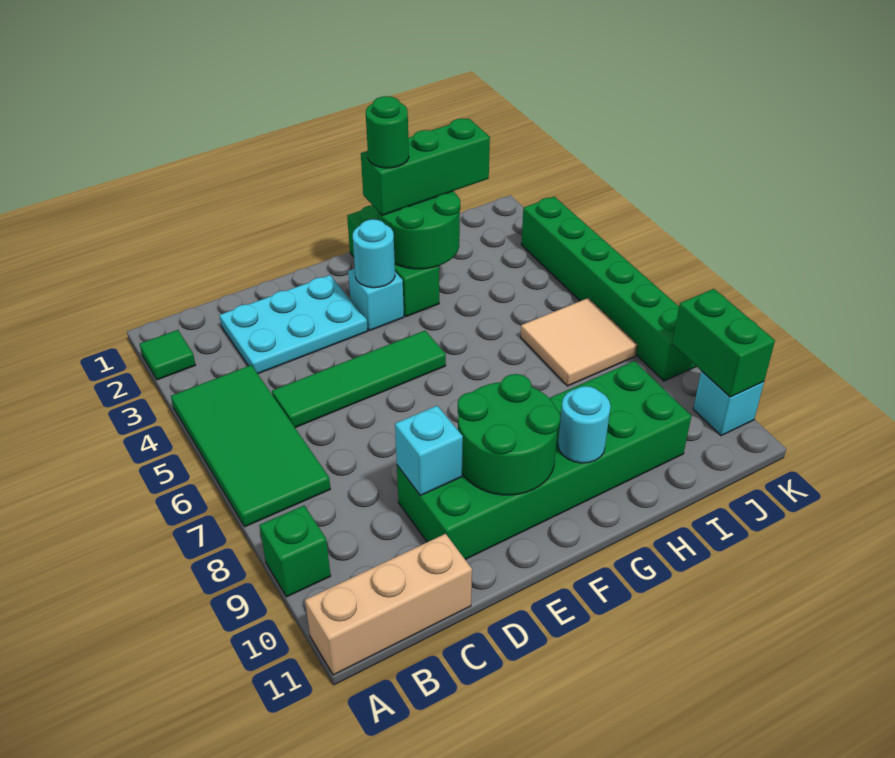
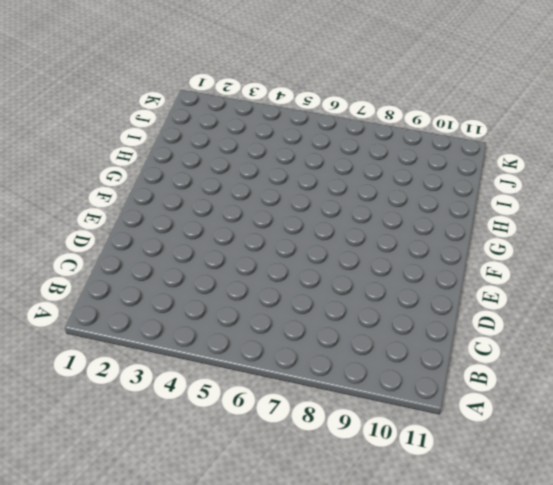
none -> green 1x1 tile [140,330,195,380]
none -> green 2x4 tile [171,365,330,527]
none -> green 1x1 brick [259,506,331,597]

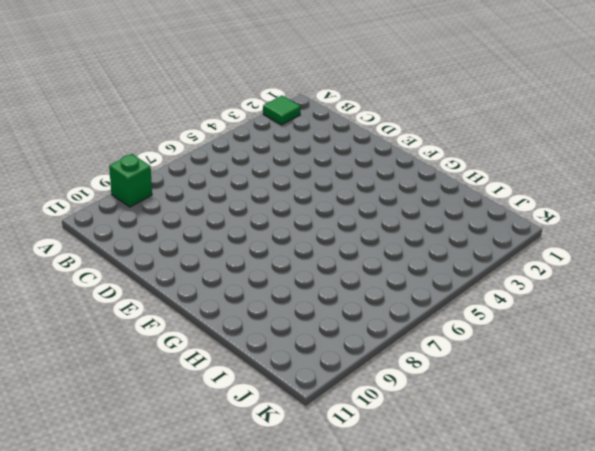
none -> green 2x4 tile [171,365,330,527]
none -> tan 1x3 brick [305,534,472,675]
none -> cyan 2x3 plate [220,275,368,374]

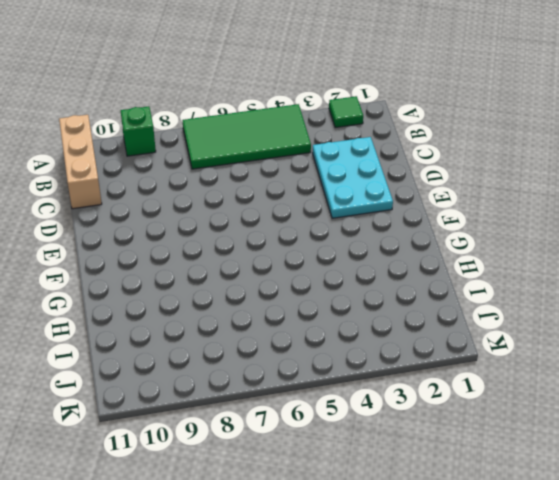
none -> green 1x4 tile [272,331,446,428]
none -> green 2x6 brick [397,361,691,560]
none -> cyan 1x1 brick [348,269,404,331]

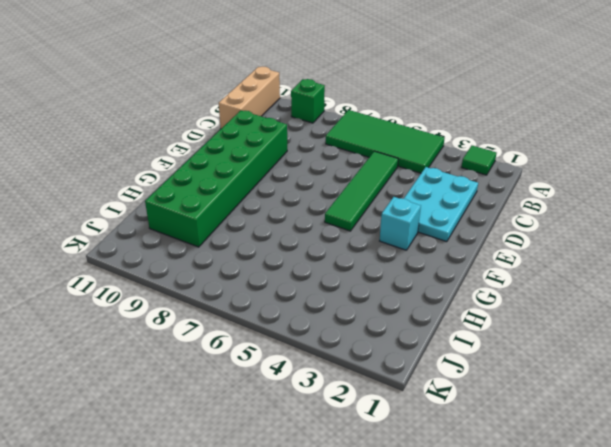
none -> green 1x3 brick [347,205,439,317]
none -> tan 2x2 tile [521,298,637,386]
none -> green 1x6 brick [521,197,696,381]

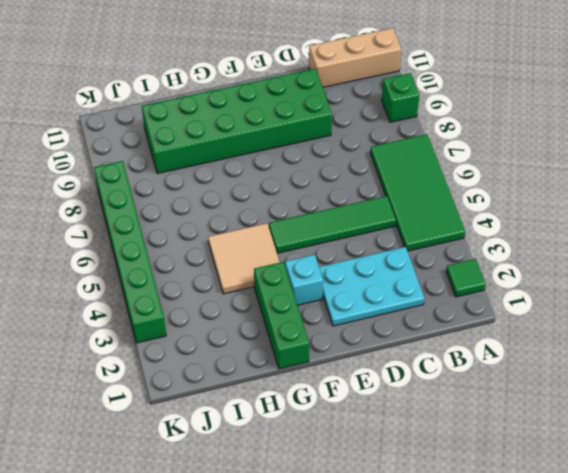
tan 2x2 tile [208,223,280,294] -> tan 2x2 tile moved to [521,298,637,386]
none -> cyan 1x1 brick [693,371,764,436]
none -> cyan 1x1 brick [395,406,463,496]
none -> green 2x2 round brick [458,374,560,495]

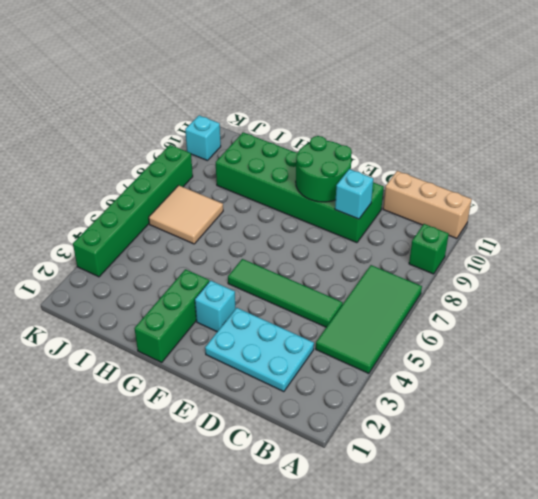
none -> green 1x1 tile [140,330,195,380]
none -> cyan 1x1 round brick [353,219,395,288]
none -> green 2x2 round brick [378,191,460,269]

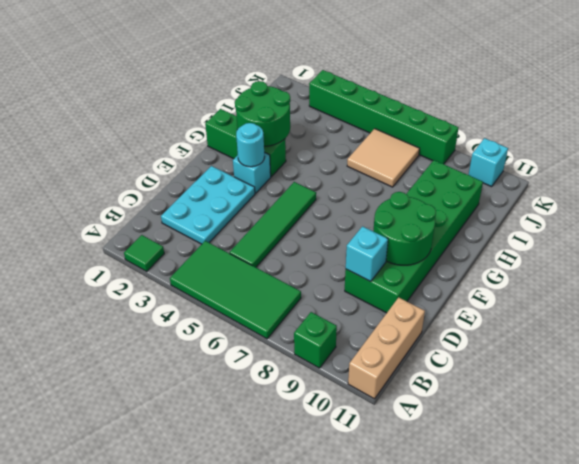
none -> cyan 1x1 round brick [558,386,611,463]
none -> green 1x2 brick [672,289,775,397]
none -> green 1x3 brick [361,118,490,215]

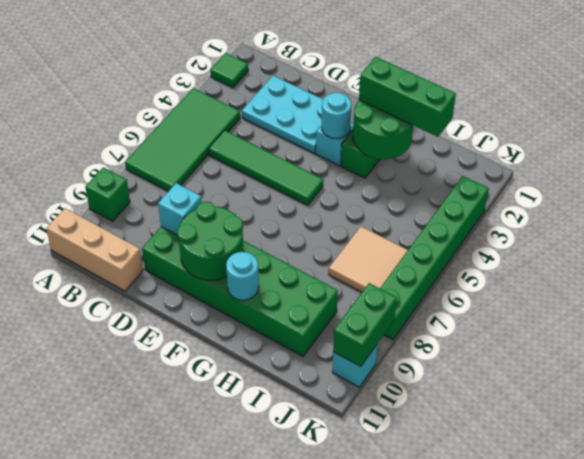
none -> green 1x1 round brick [366,96,409,168]

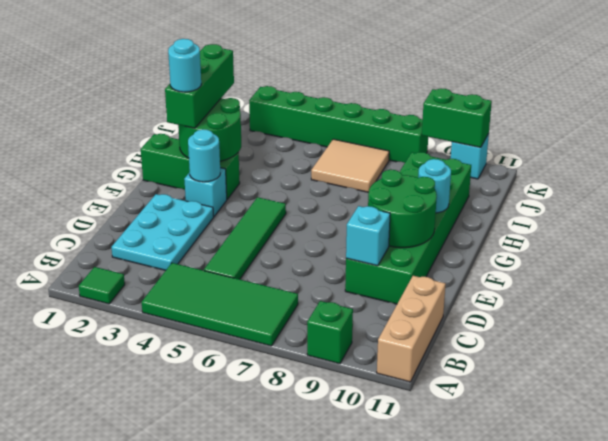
cyan 1x1 round brick [168,39,201,92] -> green 1x1 round brick [366,96,409,168]

